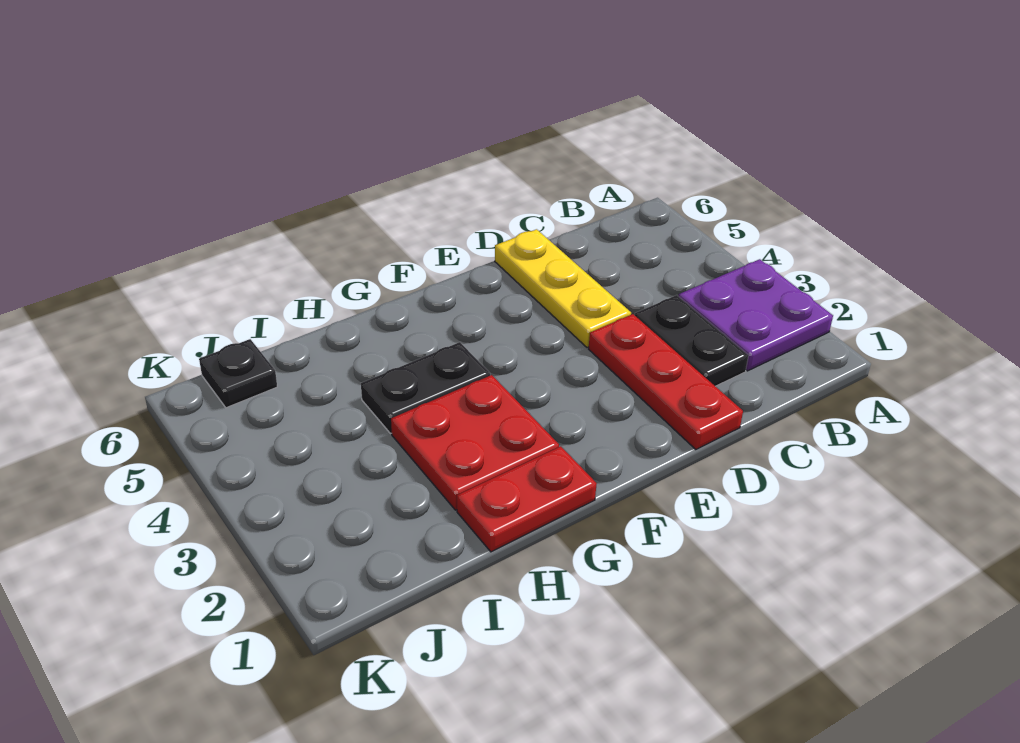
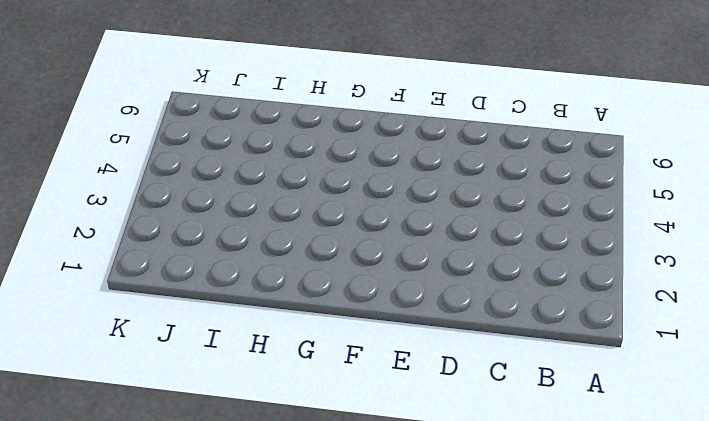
none -> purple 2x2 plate [679,259,833,371]
none -> black 1x2 plate [635,295,748,386]

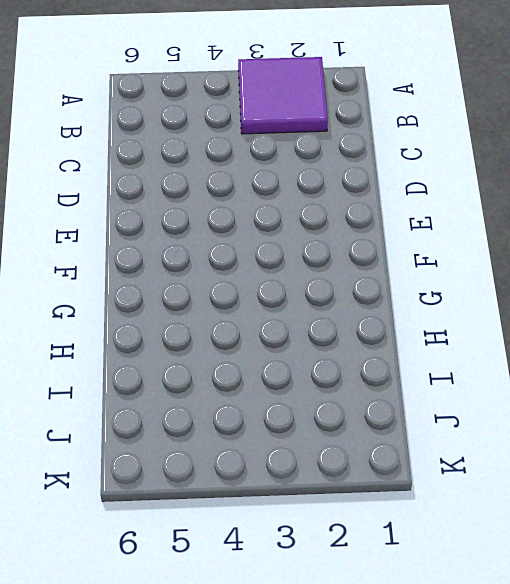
purple 2x2 tile [238,57,328,134] -> purple 2x2 plate [679,259,833,371]
none -> black 1x2 plate [635,295,748,386]
none -> red 1x3 plate [589,314,743,450]

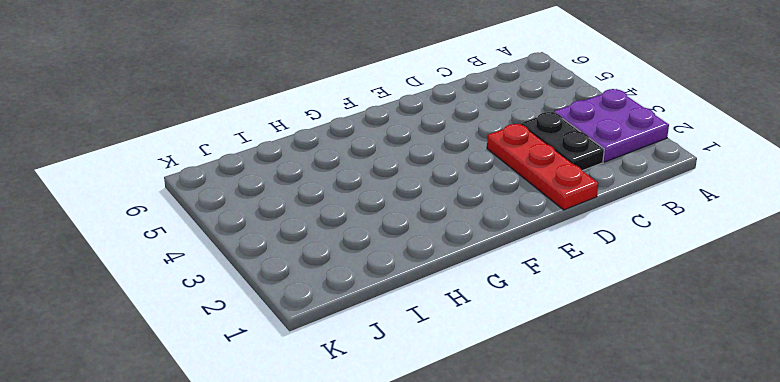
none -> yellow 1x3 plate [495,229,631,347]
none -> red 1x2 plate [457,446,597,552]

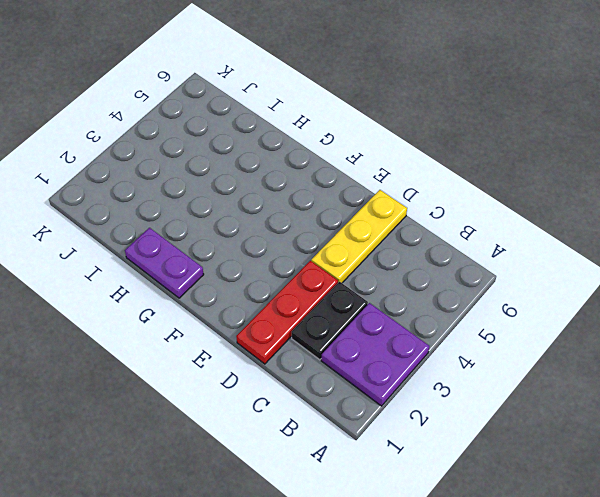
purple 1x2 plate [125,228,204,298] -> red 1x2 plate [457,446,597,552]
none -> red 2x2 plate [391,375,559,510]
none -> black 1x2 plate [361,342,490,433]

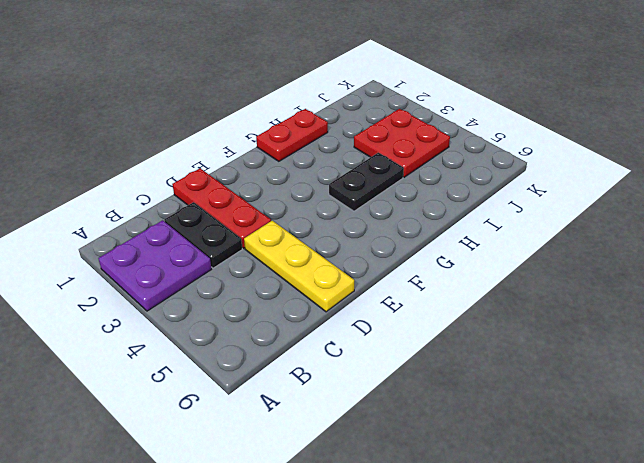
red 2x2 plate [354,109,450,177] -> red 2x2 plate moved to [391,375,559,510]
none -> black 1x1 plate [199,339,277,408]

